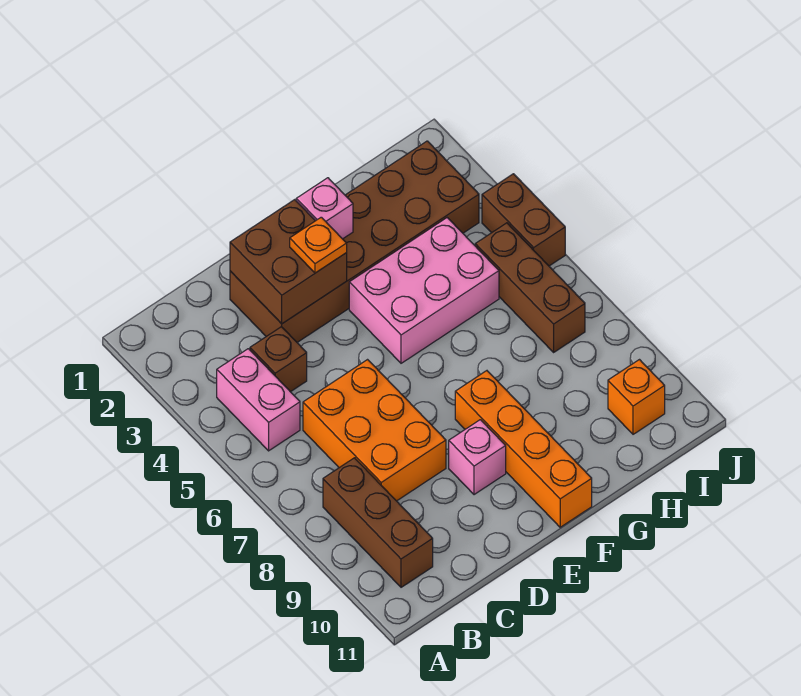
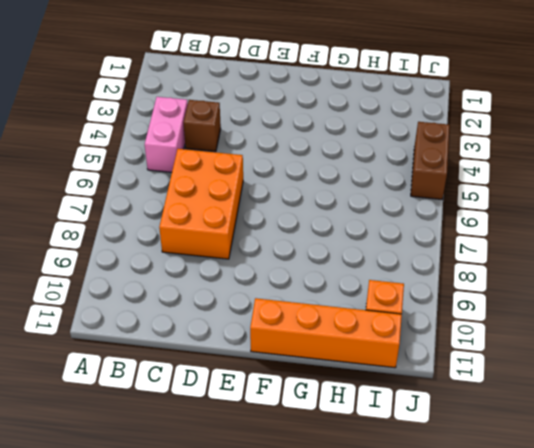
orange 1x4 brick [250,298,402,368] -> orange 1x4 brick turned to [455,371,592,527]
none -> brown 1x3 brick [323,458,433,587]
none -> brown 2x6 brick [230,141,479,342]
none -> pink 1x1 brick [449,420,506,495]

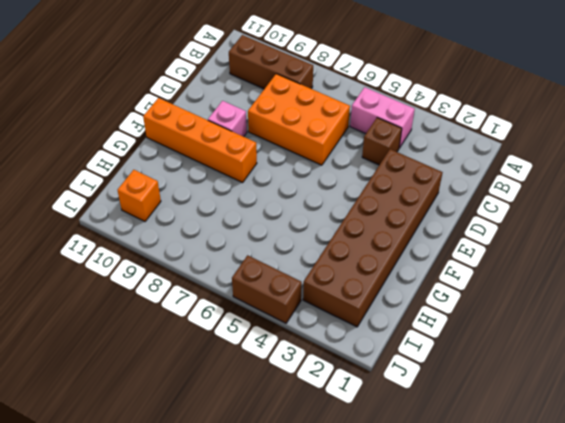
none -> pink 2x3 brick [349,218,499,363]
none -> brown 1x3 brick [475,223,585,352]
none -> brown 2x2 brick [230,200,347,324]

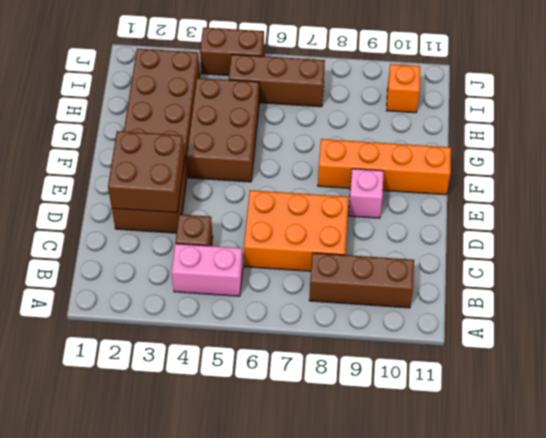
brown 2x3 brick [186,78,259,182] -> pink 2x3 brick [349,218,499,363]
none -> pink 1x1 brick [296,178,353,239]
none -> orange 1x1 plate [290,217,347,273]

